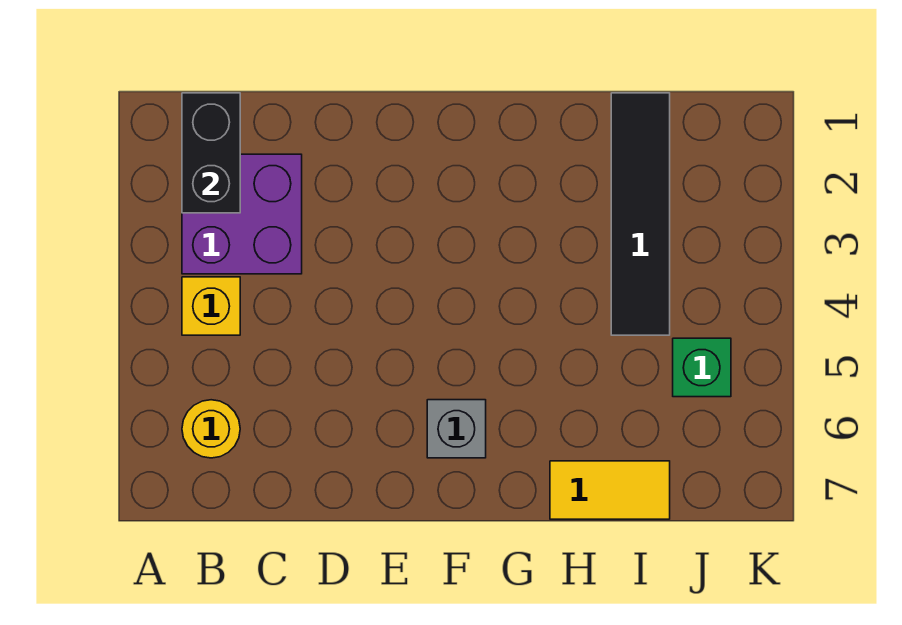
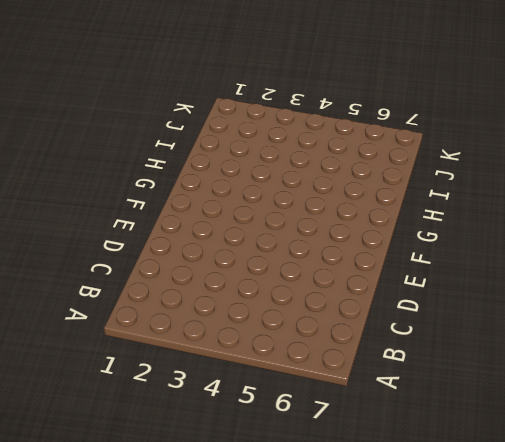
none -> purple 2x2 brick [182,154,302,274]
none -> yellow 1x1 brick [182,277,240,335]

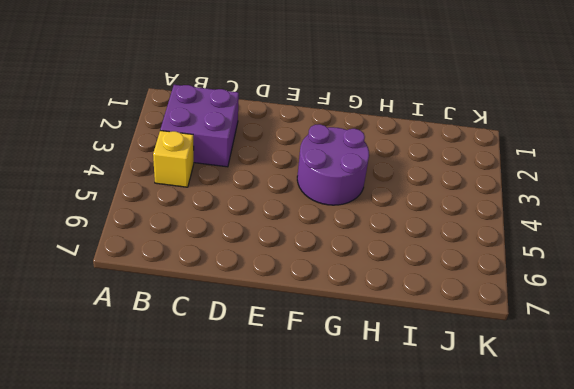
purple 2x2 round brick [297,124,369,205] -> none
none -> yellow 1x1 round brick [182,400,240,458]
none -> grey 1x1 brick [427,400,486,458]

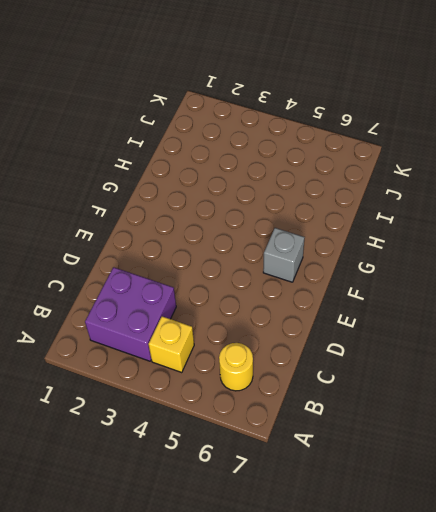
none -> yellow 1x2 tile [550,461,670,519]
none -> black 1x4 tile [611,93,670,335]

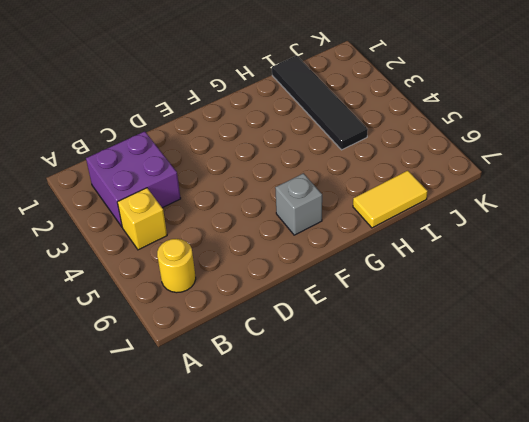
none -> green 1x1 brick [673,338,731,397]
none -> black 1x2 brick [182,93,240,213]

